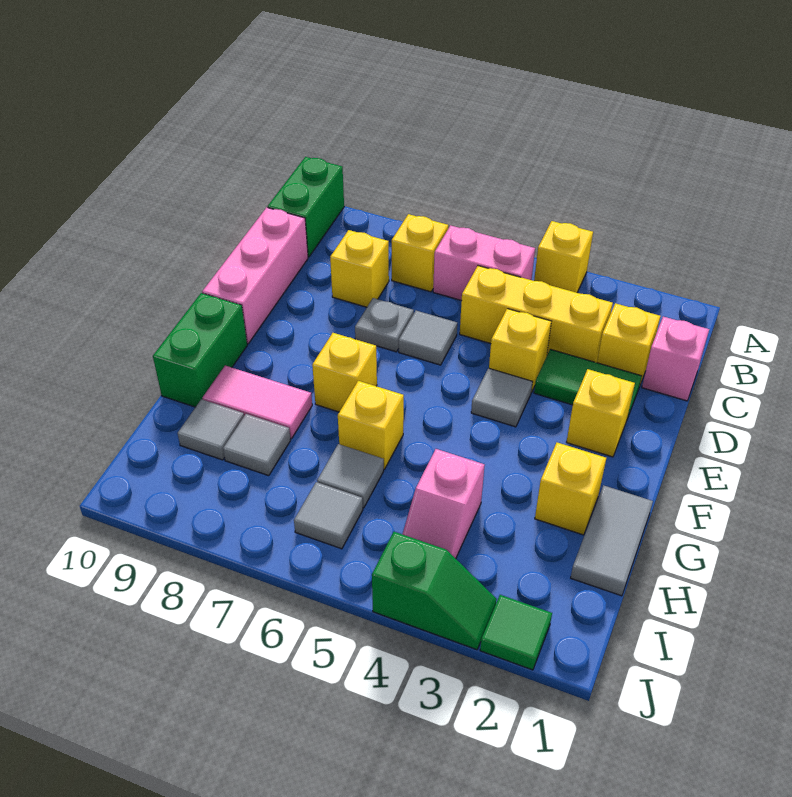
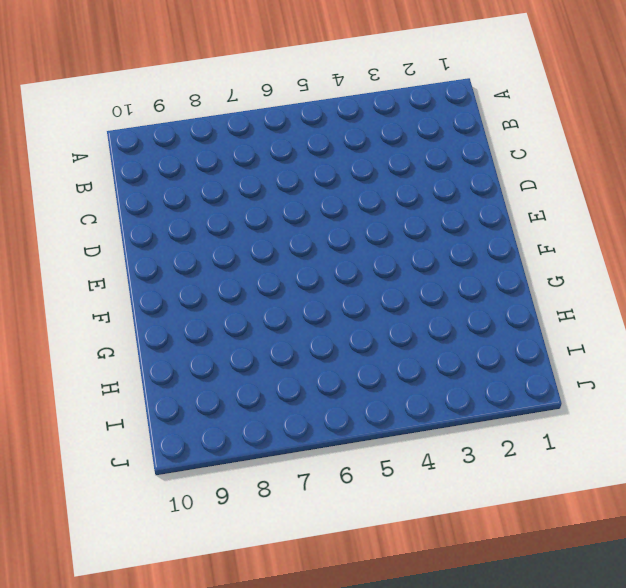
none -> yellow 1x1 brick [534,221,593,293]
none -> green 1x2 brick [268,157,344,257]
none -> pink 1x2 brick [433,225,535,301]

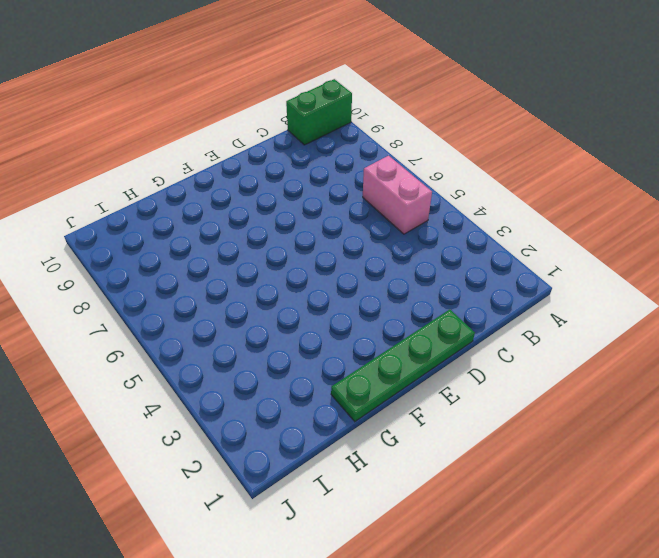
green 1x4 plate [331,310,475,421] -> grey 1x2 tile [571,485,653,596]
none -> yellow 1x1 brick [534,221,593,293]
none -> yellow 1x1 brick [392,214,448,292]
none -> pink 1x1 brick [642,317,709,401]

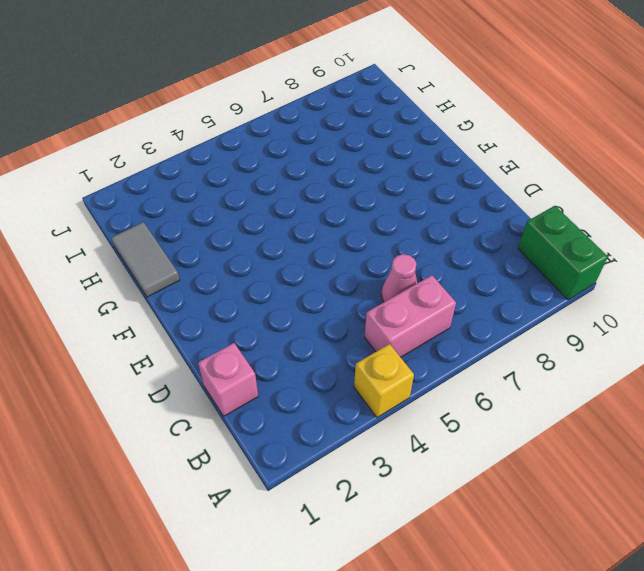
pink 1x1 cone [381,254,417,302] -> none
none -> yellow 1x1 brick [392,214,448,292]
none -> yellow 1x1 brick [597,303,660,387]
none -> yellow 1x3 brick [460,266,613,363]

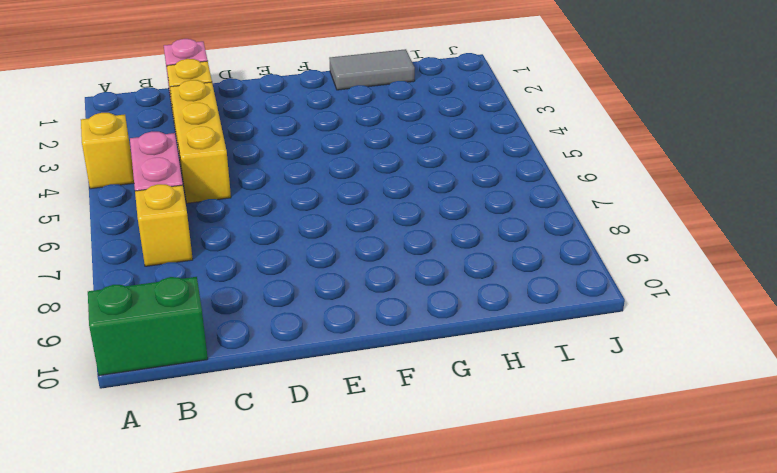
none -> yellow 1x1 brick [330,230,389,307]
none -> pink 1x3 brick [202,207,308,344]
none -> green 1x2 tile [534,349,642,419]

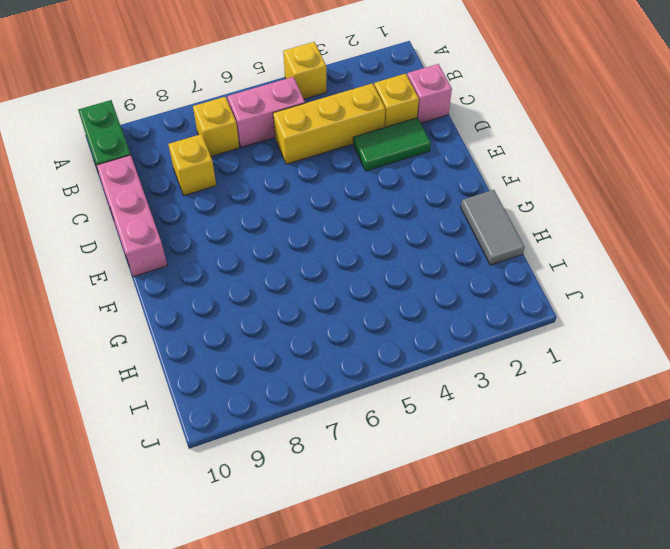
none -> yellow 1x1 brick [489,309,551,392]
none -> grey 1x1 tile [399,311,457,365]
none -> grey 1x1 plate [355,298,414,352]

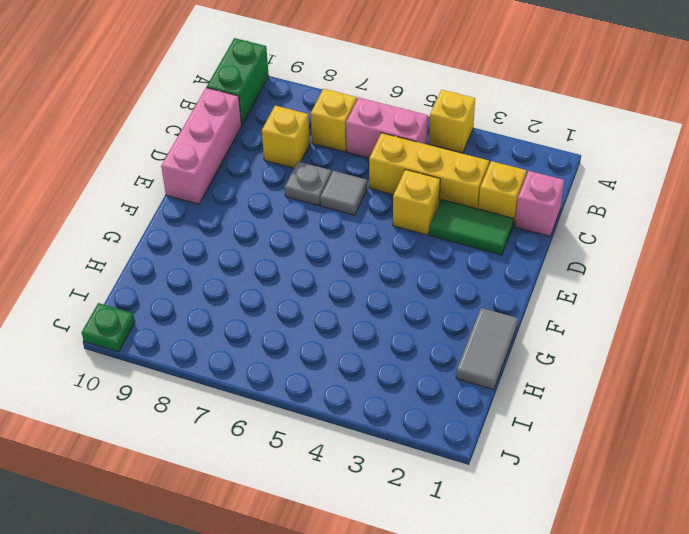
green 1x1 plate [82,303,135,352] -> none
none -> yellow 1x1 brick [567,369,635,457]
none -> grey 1x1 tile [471,368,532,427]
none -> yellow 1x1 brick [312,333,377,412]

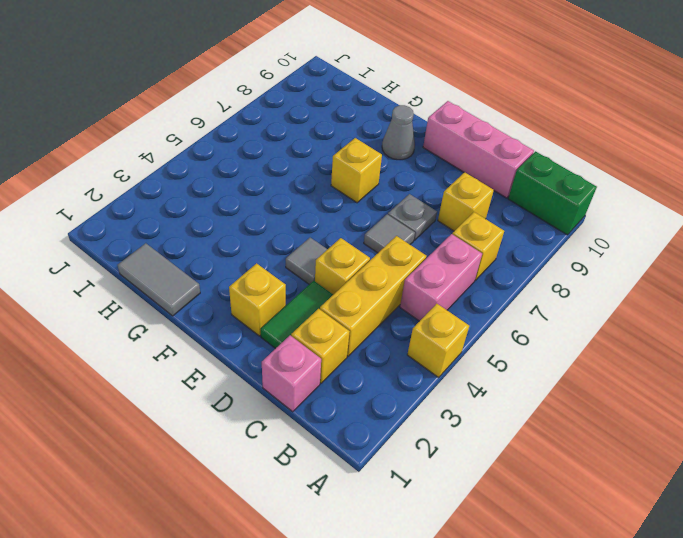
grey 1x1 cone [382,105,415,160] -> none
none -> green 1x2 brick [153,293,247,407]
none -> yellow 1x1 brick [535,443,606,535]
none -> yellow 1x1 brick [338,381,404,469]

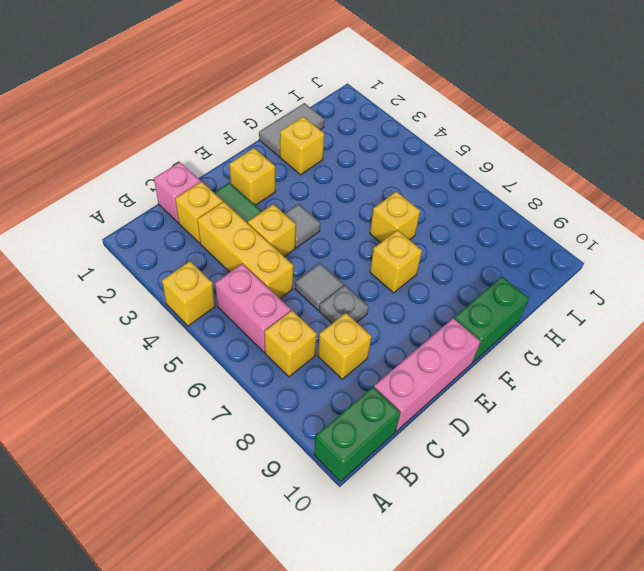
none -> pink 1x2 tile [203,366,312,439]
none -> pink 1x2 slope [402,449,485,559]
none -> grey 1x1 tile [317,444,384,508]

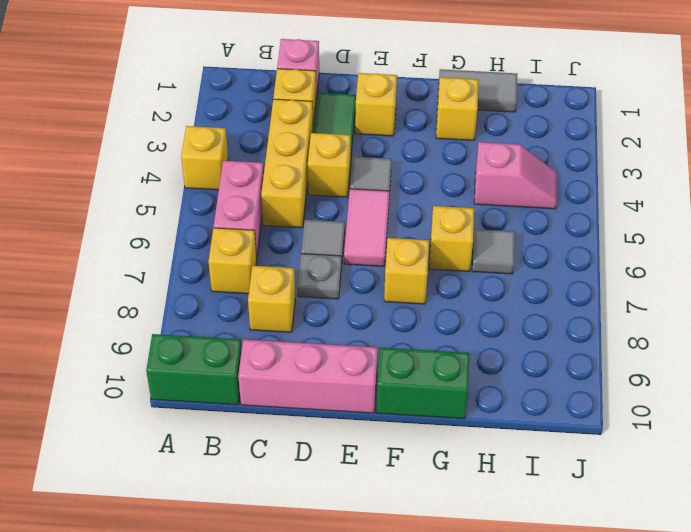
pink 1x2 tile [344,189,389,267] -> pink 1x2 tile moved to [203,366,312,439]
none -> grey 1x1 tile [223,414,291,476]
none -> grey 1x1 tile [178,399,244,460]
none -> grey 1x1 tile [294,482,363,549]

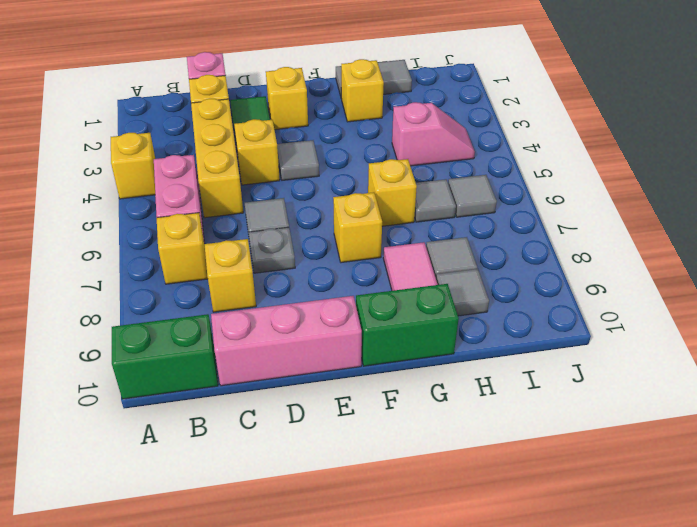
none -> green 1x1 tile [480,595,552,670]
none -> green 1x2 slope [372,532,497,650]

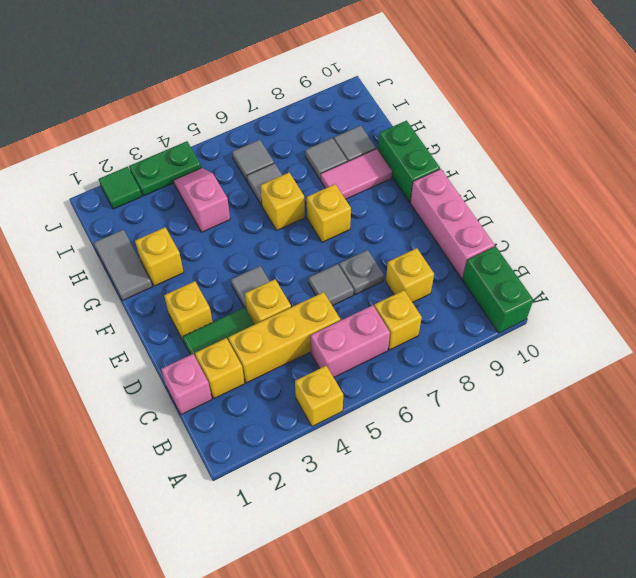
green 1x2 plate [129,141,201,196] -> green 1x2 slope [372,532,497,650]

